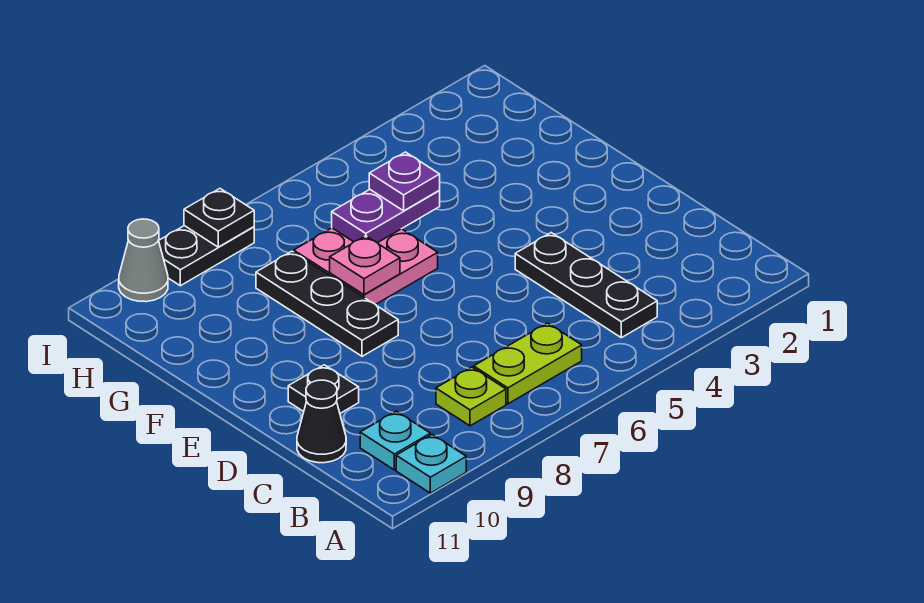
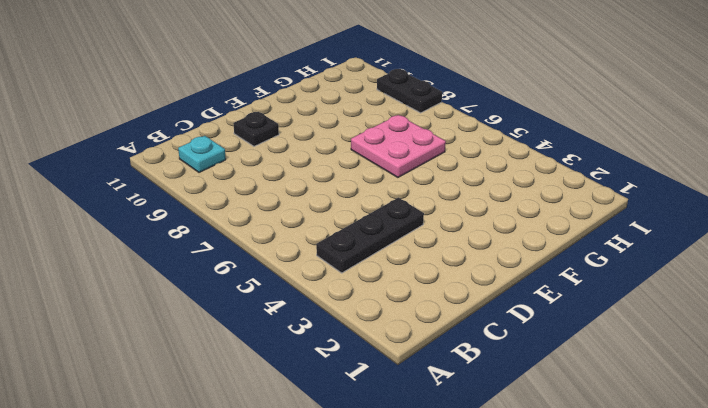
none -> cyan 1x1 plate [396,434,466,493]
none -> lime 1x2 plate [474,323,582,404]
none -> lime 1x1 plate [436,367,506,426]

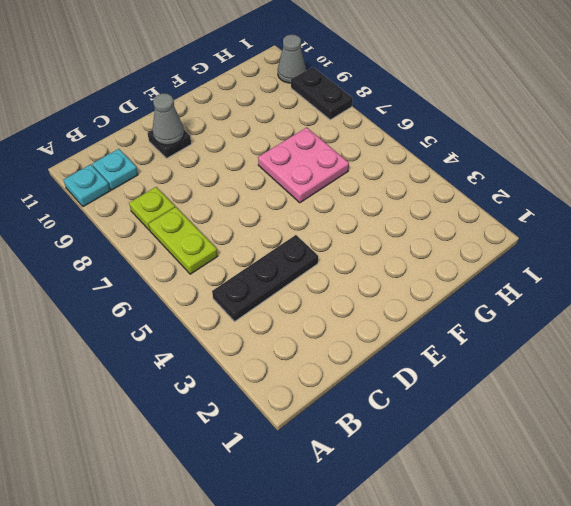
grey 1x1 cone [153,93,184,145] -> none
none -> black 1x1 cone [297,380,346,463]
none -> black 1x3 plate [256,251,398,356]
none -> pink 1x1 plate [330,236,400,295]

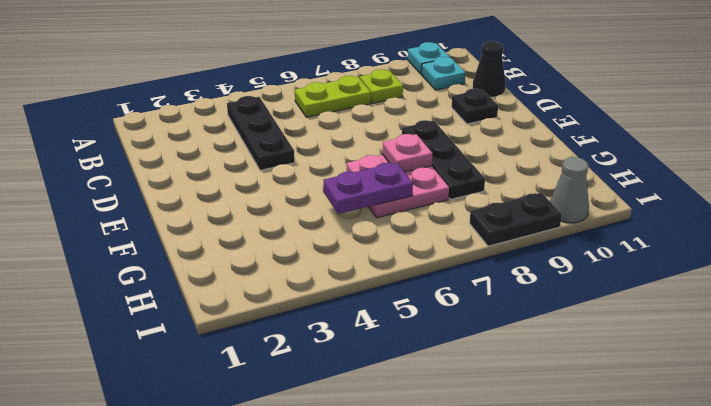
none -> black 1x1 plate [184,189,254,247]
none -> purple 1x1 plate [369,152,440,211]

